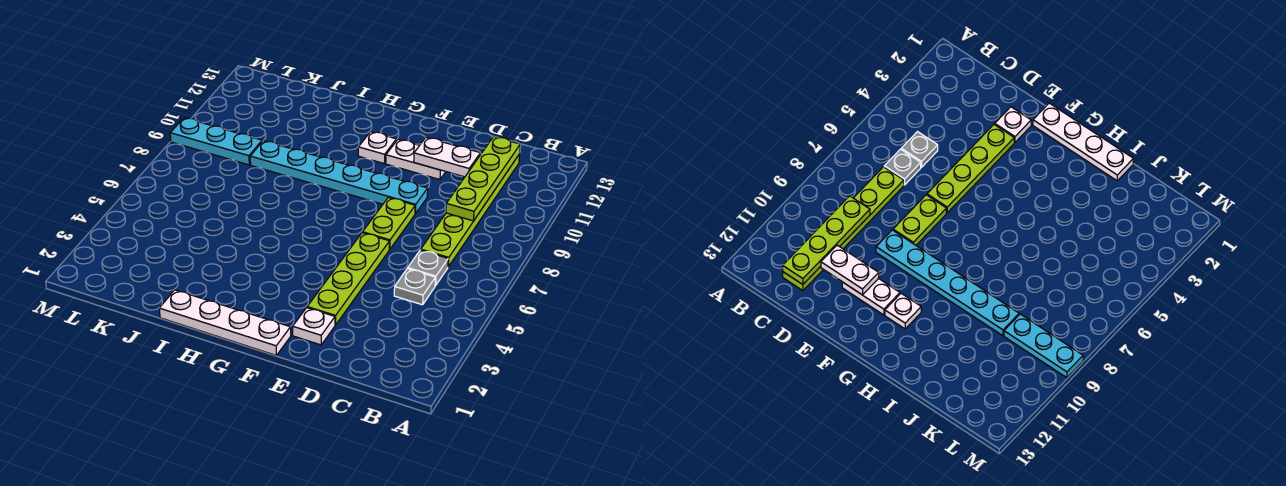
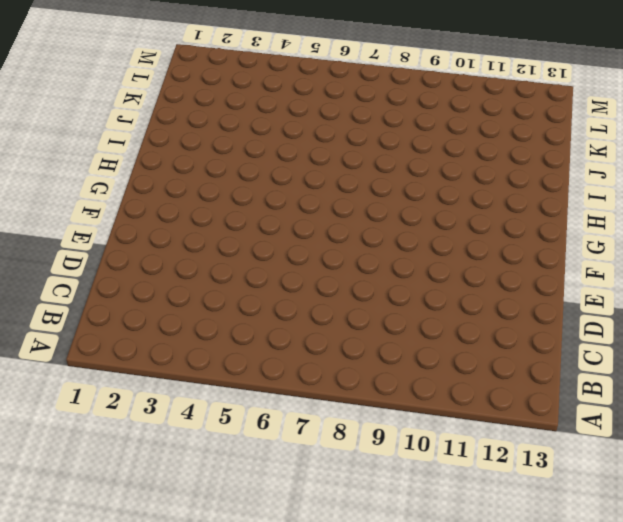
none -> grey 1x1 plate [394,269,435,305]
none -> grey 1x1 plate [408,250,448,286]
none -> lime 1x6 plate [421,154,520,267]

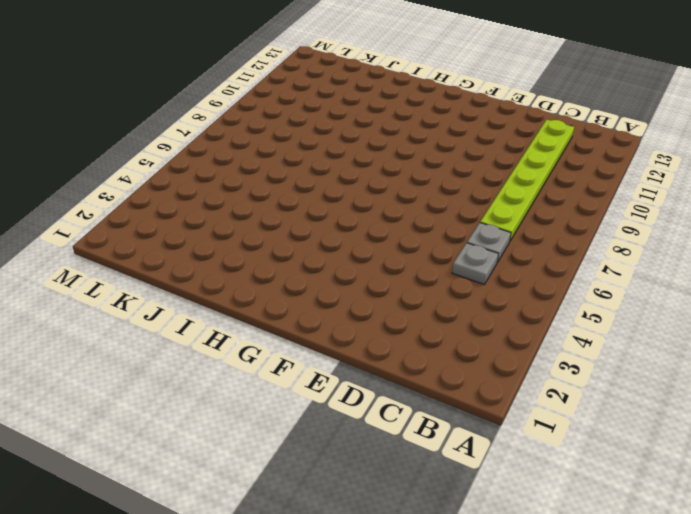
none -> white 1x1 plate [293,308,335,345]
none -> lime 1x4 plate [307,233,390,325]
none -> lime 1x2 plate [363,197,415,249]

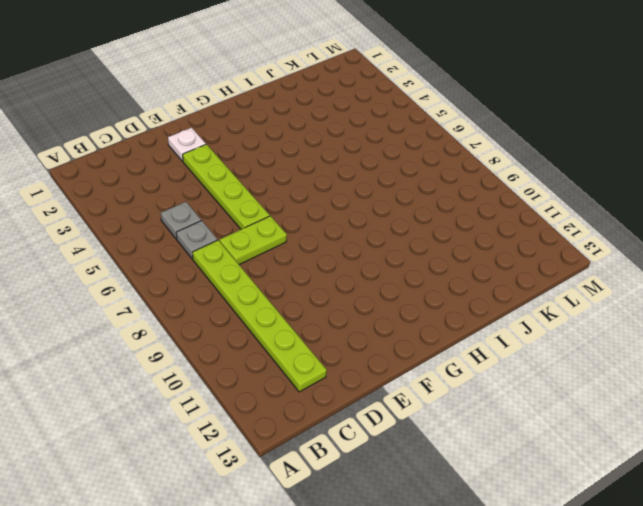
lime 1x2 plate [220,216,287,265] -> lime 1x2 plate turned to [363,197,415,249]
none -> cyan 1x6 plate [250,141,428,214]
none -> white 1x2 plate [386,139,446,180]
none -> white 1x4 plate [159,290,291,355]

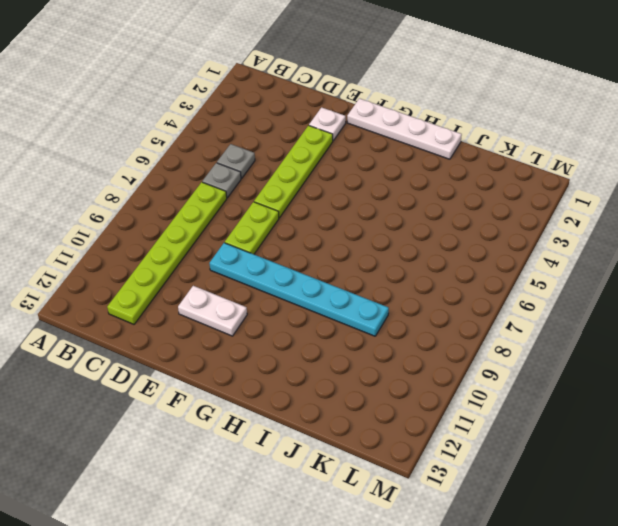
none -> white 1x1 plate [358,132,396,163]
none -> cyan 1x3 plate [170,118,262,165]
none -> lime 1x4 plate [446,137,520,221]

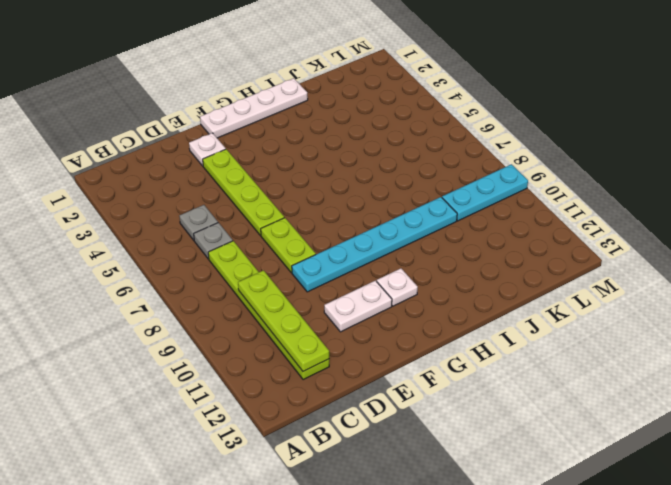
none -> white 1x2 plate [414,138,480,177]

